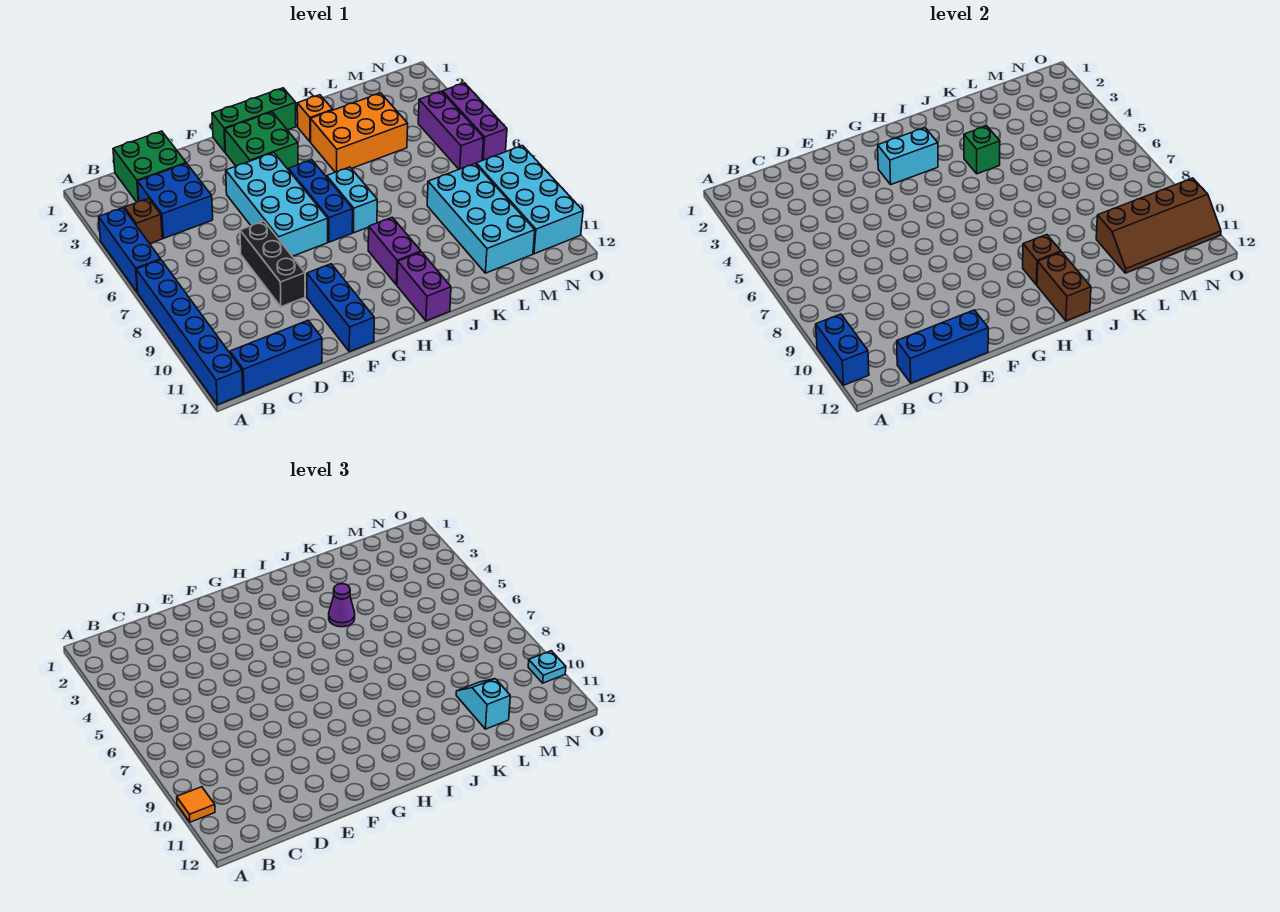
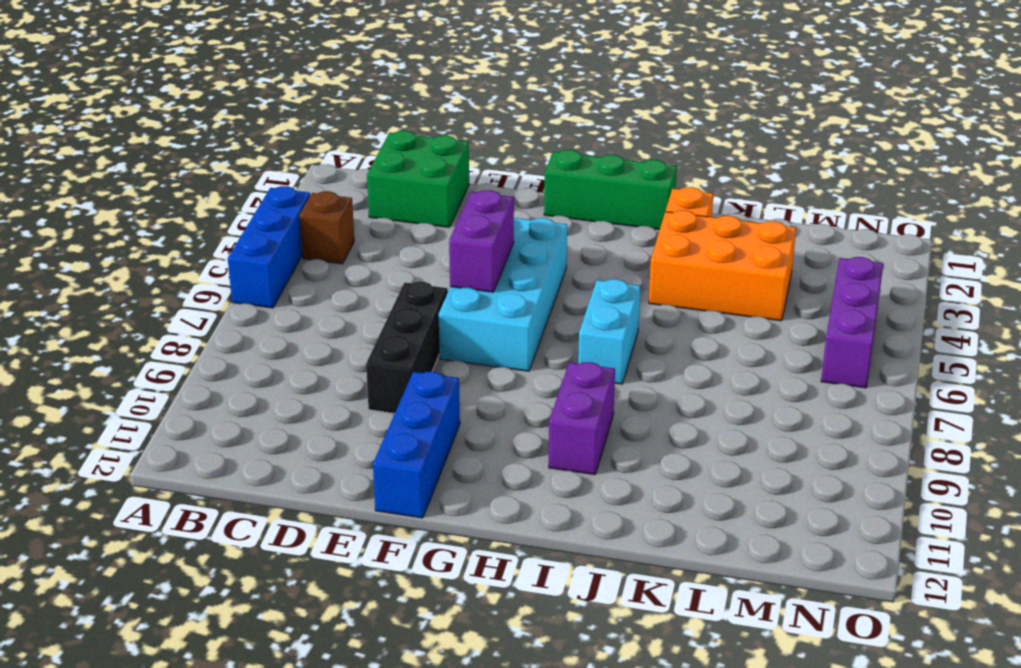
purple 1x2 brick [449,190,514,292] -> purple 1x2 brick moved to [397,252,451,321]
none -> blue 1x6 brick [136,260,243,405]
none -> blue 1x3 brick [230,321,322,394]
none -> blue 2x2 brick [138,163,213,238]
none -> green 2x2 brick [225,112,298,170]

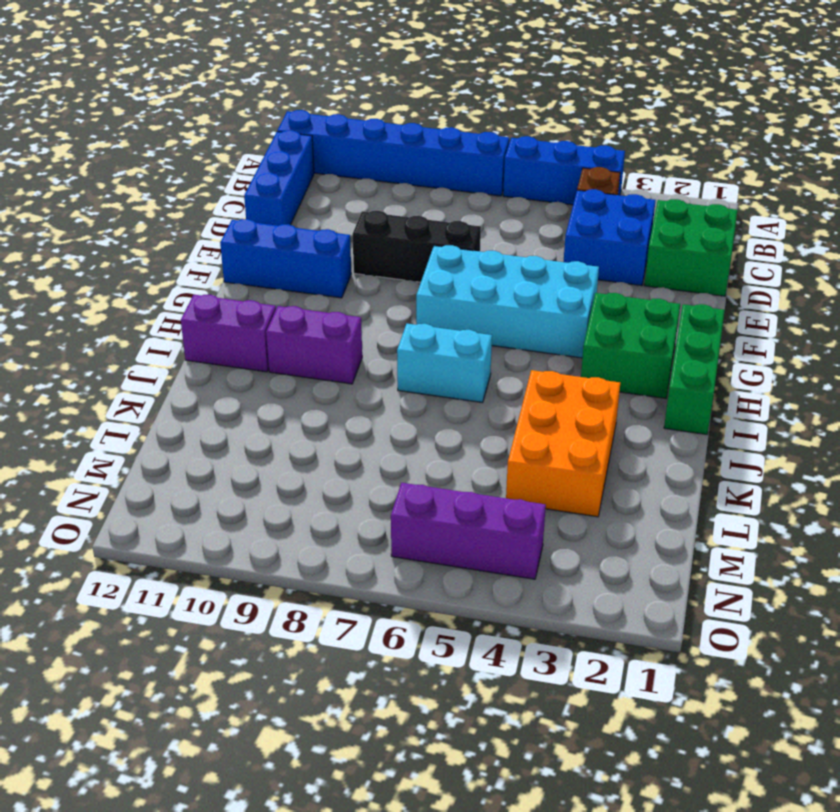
none -> blue 1x3 brick [289,160,353,242]
none -> orange 1x1 brick [297,95,333,142]
none -> cyan 2x4 brick [427,164,535,273]
none -> cyan 2x4 brick [476,146,583,254]

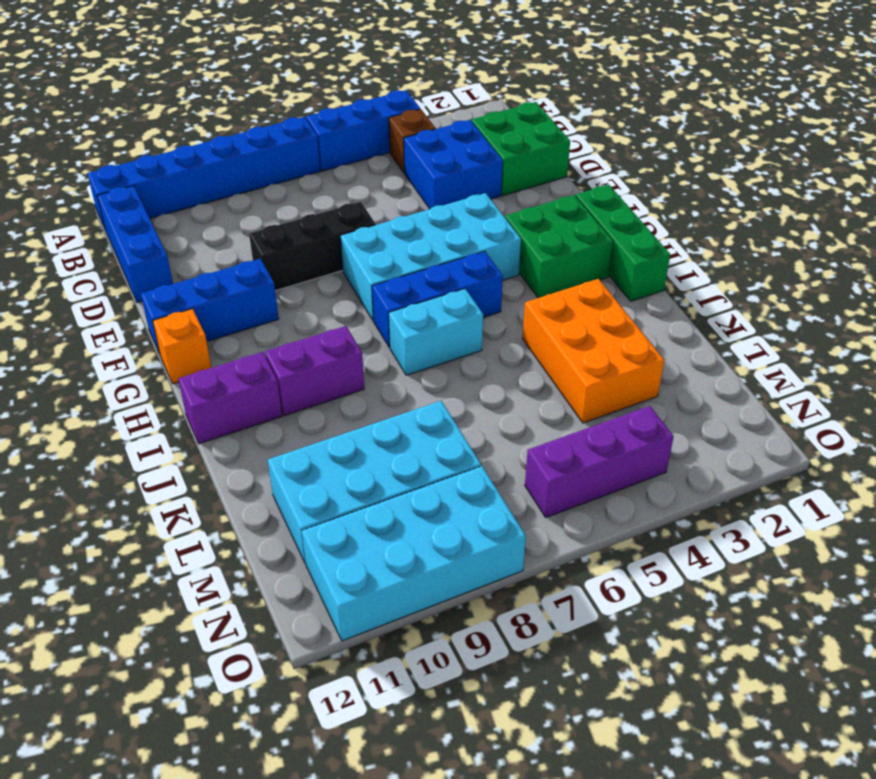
orange 1x1 brick [153,309,211,384] -> orange 1x1 brick moved to [297,95,333,142]
none -> purple 1x3 brick [442,83,507,160]
none -> blue 1x2 brick [816,314,869,385]
none -> blue 1x3 brick [897,310,988,383]
none -> cyan 1x2 brick [878,128,938,184]

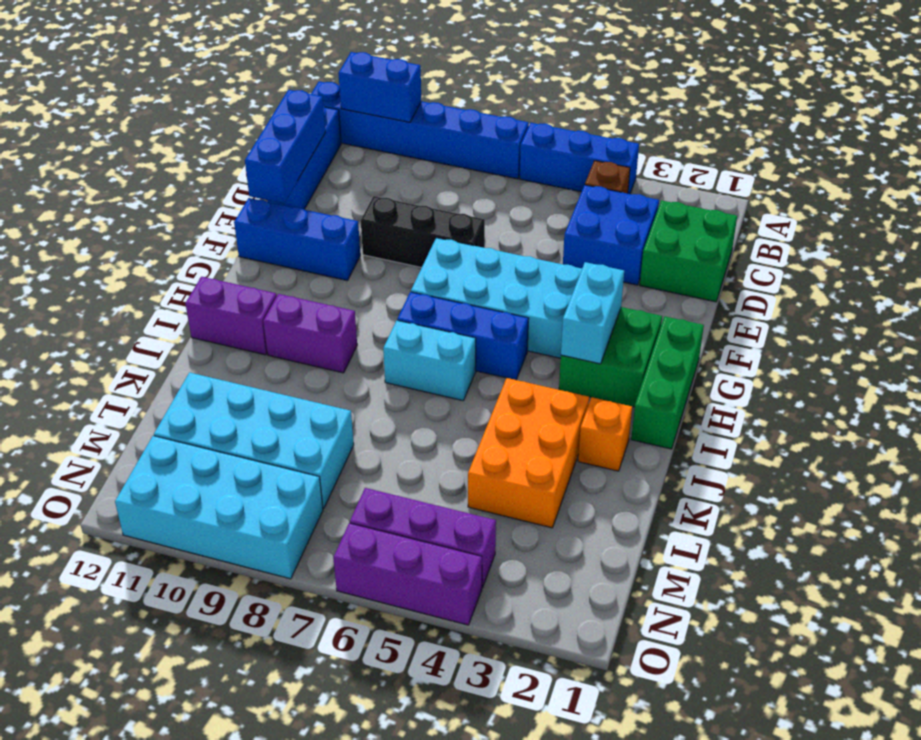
none -> brown 1x1 brick [1023,235,1061,285]
none -> brown 1x2 brick [1037,252,1091,321]
none -> green 1x1 brick [964,126,1000,174]
none -> brown 2x4 slope [1096,178,1221,273]

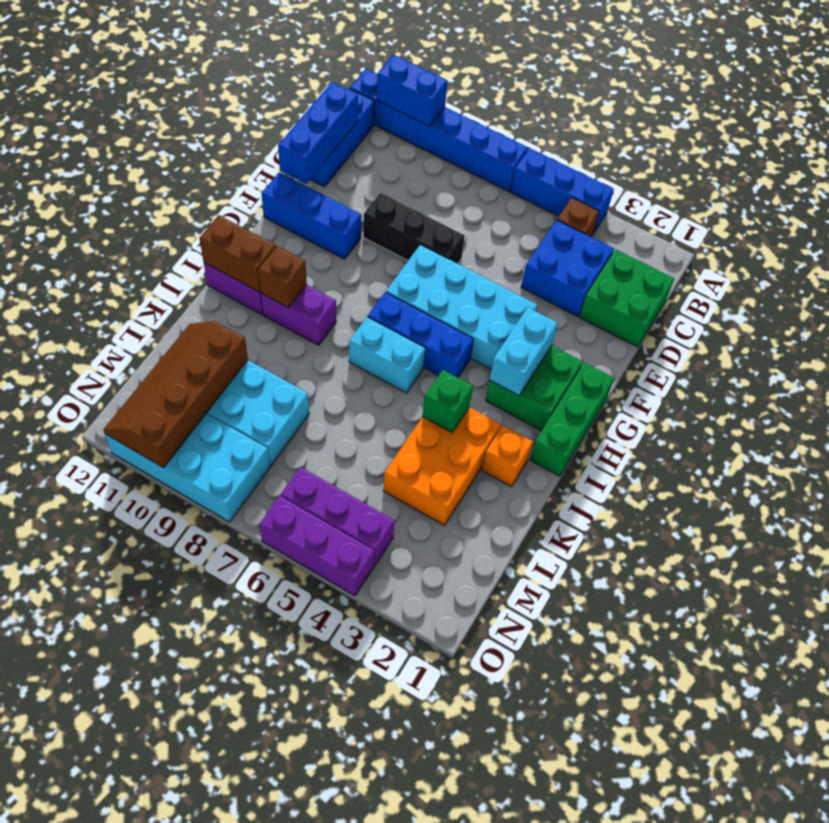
none -> orange 1x1 tile [177,787,215,822]
none -> purple 1x1 cone [329,584,355,627]
none -> cyan 1x2 slope [456,679,510,729]
none -> cyan 1x1 plate [528,651,566,683]

